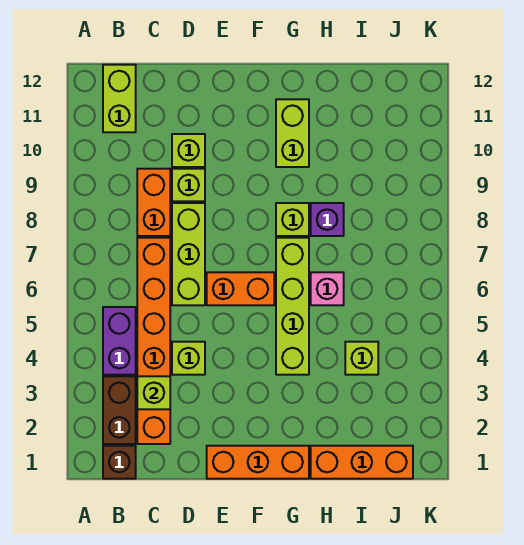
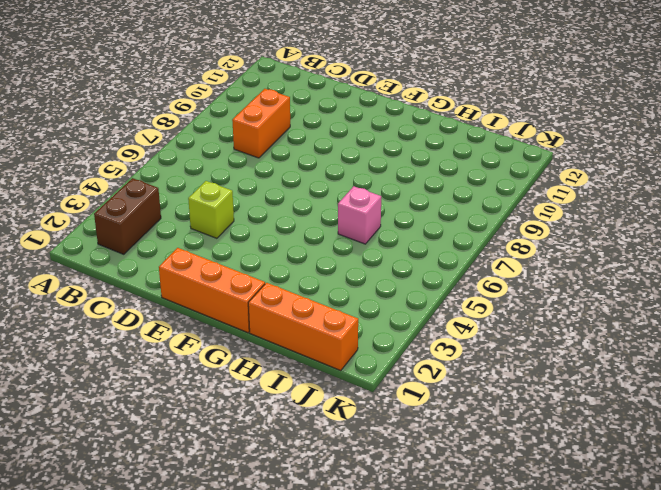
none -> brown 1x1 brick [103,446,136,479]
none -> purple 1x2 brick [103,307,136,375]
none -> lime 1x2 brick [103,65,136,132]

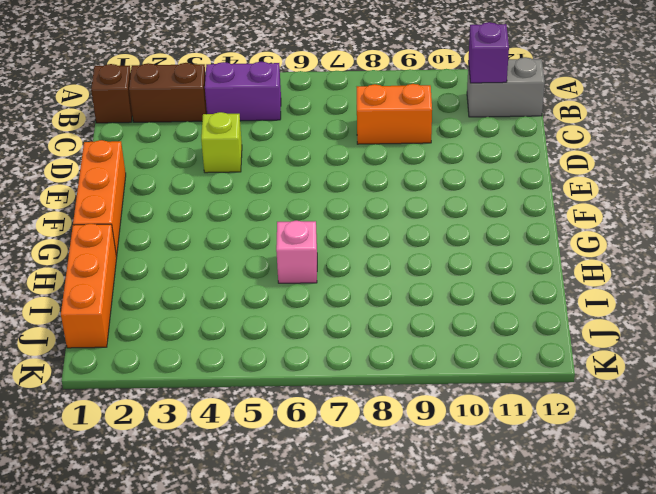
grey 1x2 brick [467,57,545,117] -> lime 1x2 brick [103,65,136,132]
purple 1x1 brick [469,22,509,83] -> purple 1x1 brick moved to [311,203,344,236]
none -> orange 1x6 brick [137,238,170,444]
none -> lime 1x3 brick [172,203,205,305]
none -> lime 1x1 brick [172,169,205,201]

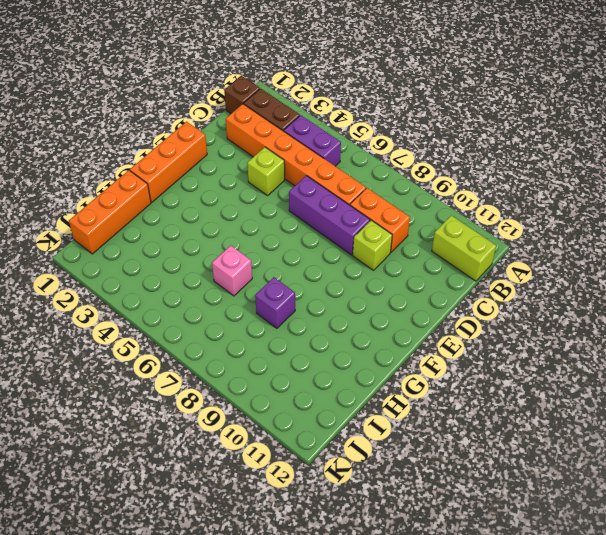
purple 1x3 brick [289,176,370,255] -> lime 1x3 brick [172,203,205,305]
none -> lime 1x1 brick [172,134,205,167]
none -> orange 1x2 brick [207,272,274,305]
none -> lime 1x4 brick [276,238,309,375]

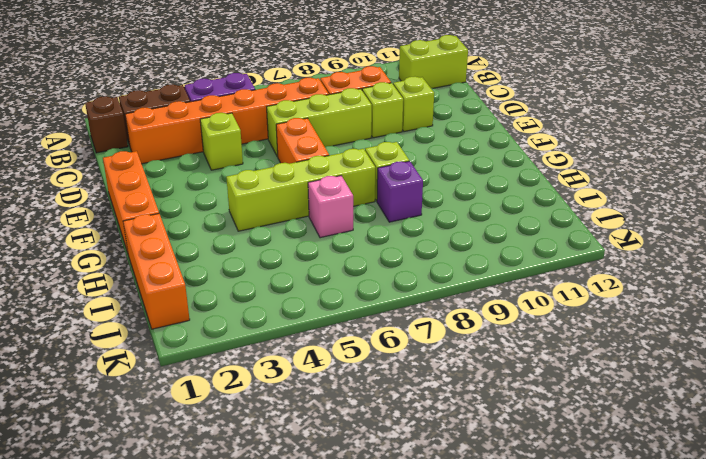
none -> lime 1x2 brick [276,99,309,167]
none -> lime 1x1 brick [345,342,378,375]
none -> lime 1x1 brick [137,376,170,409]

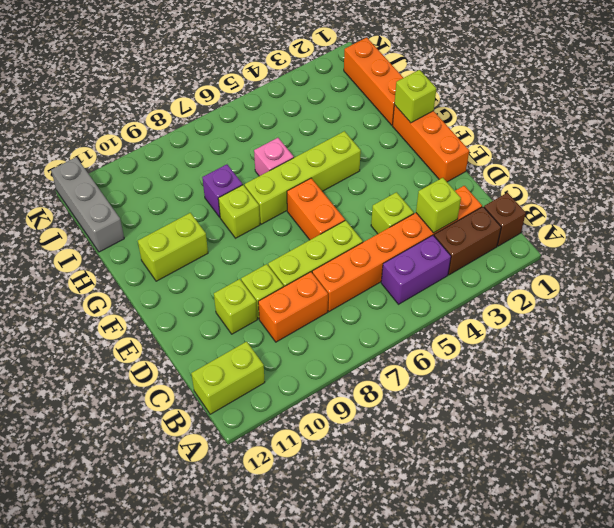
lime 1x1 brick [394,70,436,123] -> lime 1x1 brick moved to [345,342,378,375]
grey 1x3 brick [51,157,124,252] -> none

